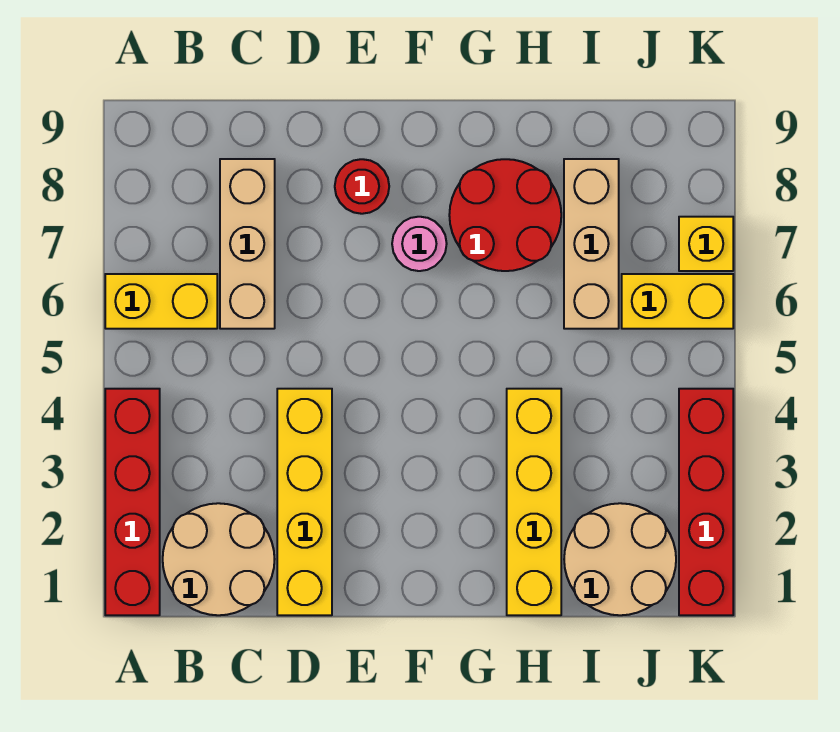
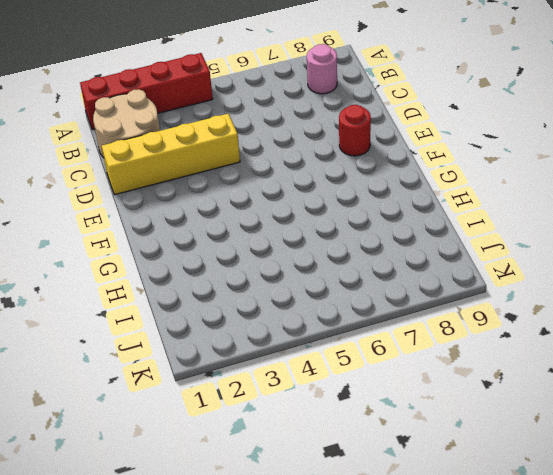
pink 1x1 round brick [307,44,337,94] -> pink 1x1 round brick moved to [392,217,447,271]
none -> yellow 1x2 brick [105,274,217,329]
none -> tan 1x3 brick [220,159,275,329]
none -> red 2x2 round brick [449,159,561,271]

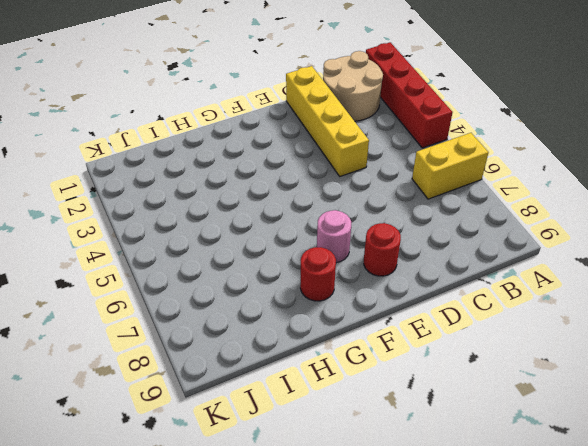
red 1x1 round brick [300,247,336,301] -> red 2x2 round brick [449,159,561,271]
none -> tan 1x3 brick [220,159,275,329]
none -> yellow 1x4 brick [507,389,561,615]
none -> tan 2x2 round brick [564,503,676,615]

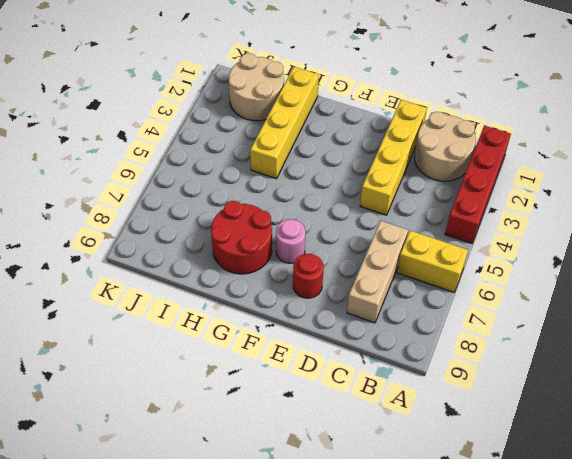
none -> tan 1x3 brick [564,159,619,329]
none -> yellow 1x2 brick [622,274,733,329]
none -> red 1x4 brick [679,389,733,615]

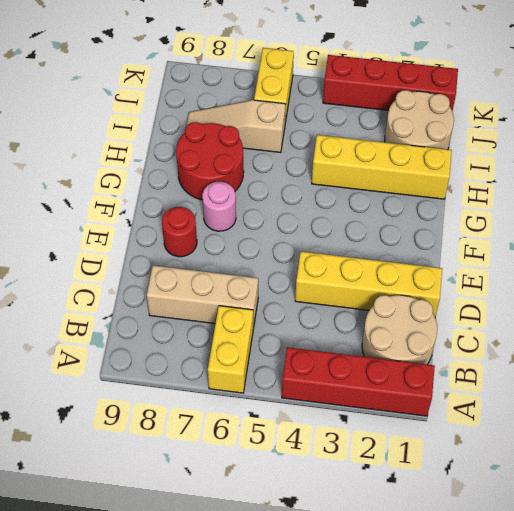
tan 1x3 slope [186,100,286,153] -> tan 1x3 brick [564,159,619,329]
none -> yellow 1x1 brick [679,217,733,271]

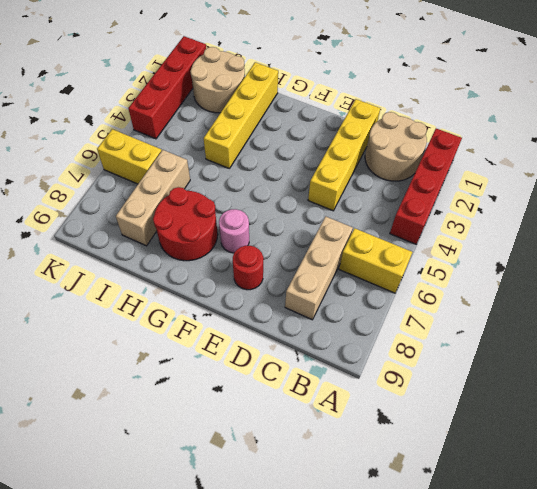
none -> yellow 1x1 brick [679,217,733,271]

